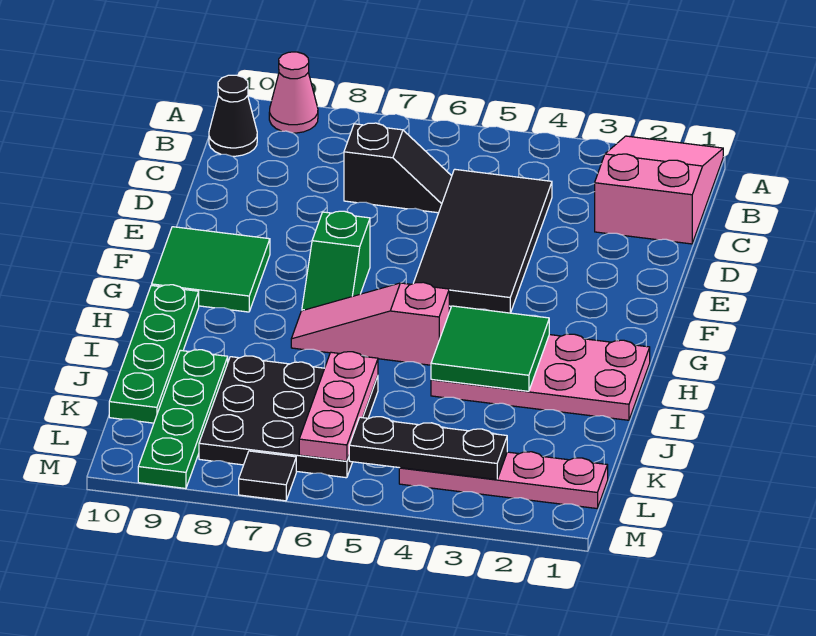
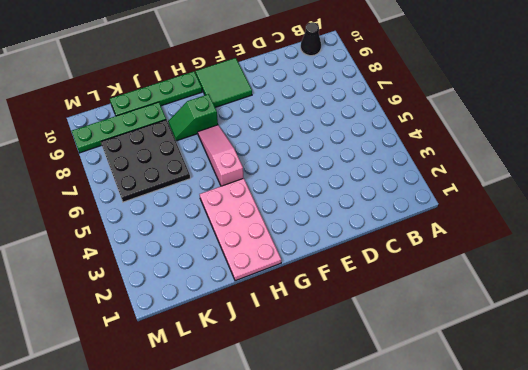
green 1x2 slope [168,94,218,141] -> green 1x2 slope moved to [302,211,370,311]
none -> pink 2x3 slope [595,136,723,244]
none -> pink 1x1 cone [269,52,318,133]
none -> black 2x4 tile [414,169,552,313]

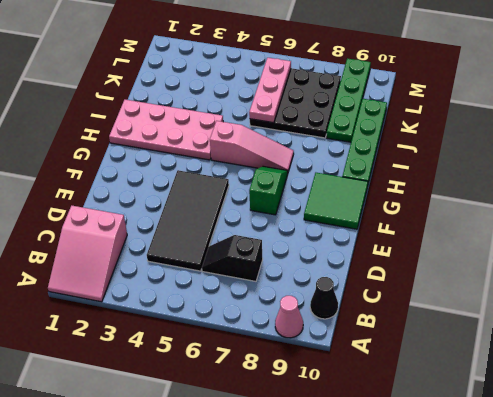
none -> pink 1x4 plate [399,452,608,508]
none -> black 1x1 tile [239,451,296,501]
none -> green 2x2 tile [431,306,549,391]

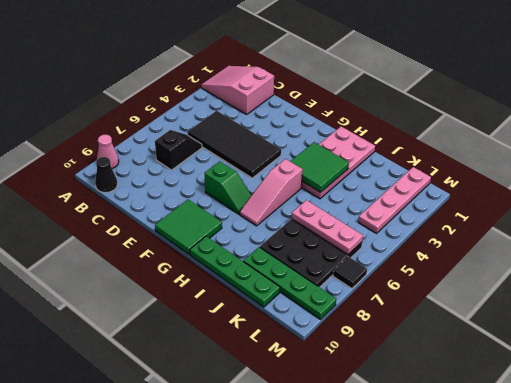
none -> black 1x3 plate [349,417,507,480]

